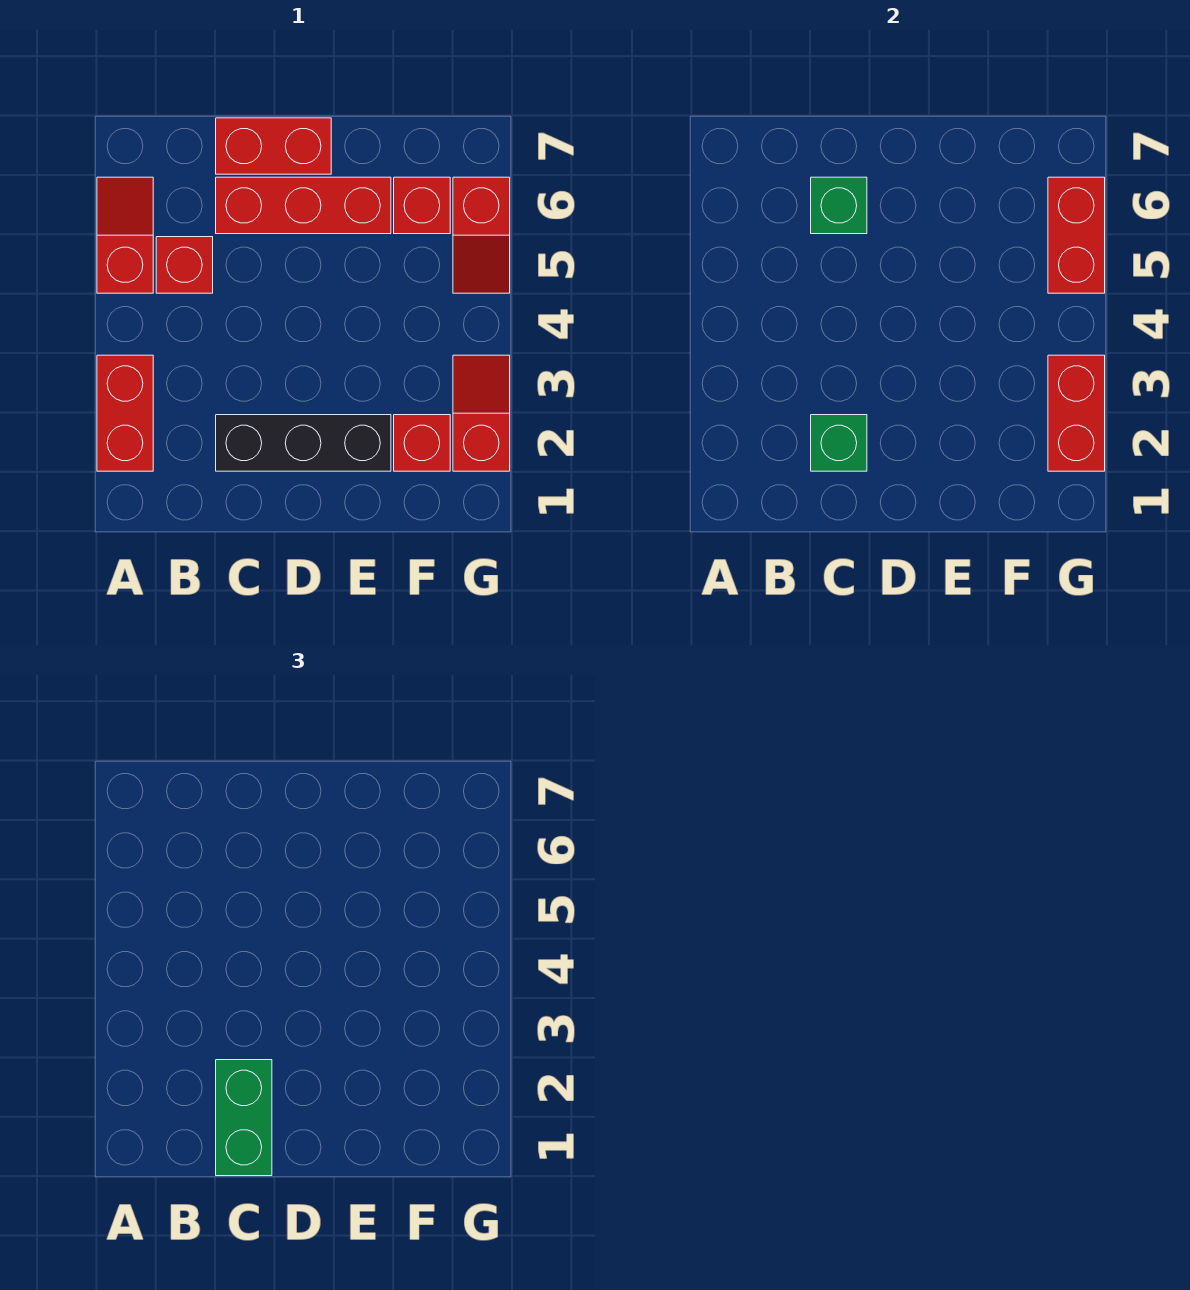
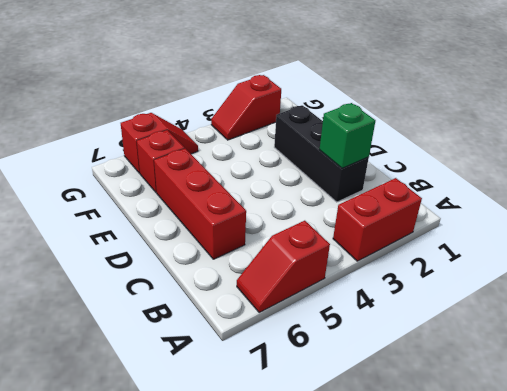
none -> red 1x1 brick [156,237,213,293]
none -> red 1x2 brick [216,118,331,174]
none -> red 1x1 brick [394,415,450,471]

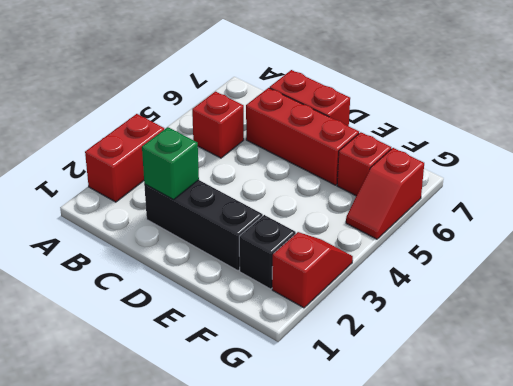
black 1x1 brick [239,215,296,289] -> red 1x1 brick [394,415,450,471]
none -> red 1x2 slope [97,177,153,293]
none -> green 1x1 brick [811,177,867,234]
none -> red 1x2 brick [1048,355,1105,471]

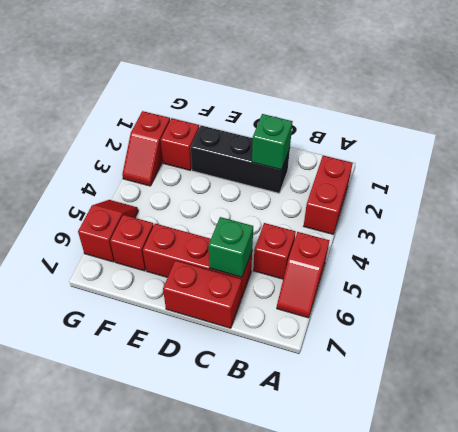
none -> red 1x2 brick [1048,355,1105,471]
none -> red 1x2 brick [1048,177,1105,293]
none -> green 1x2 brick [216,1060,272,1176]

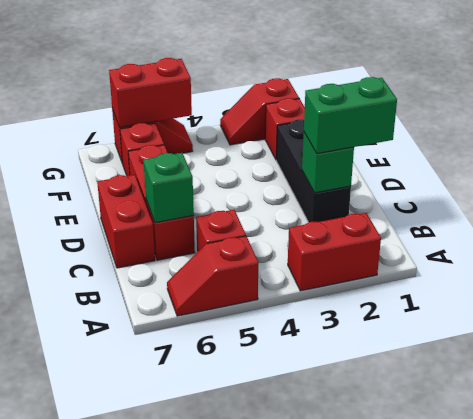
none -> red 1x2 brick [1048,355,1105,471]

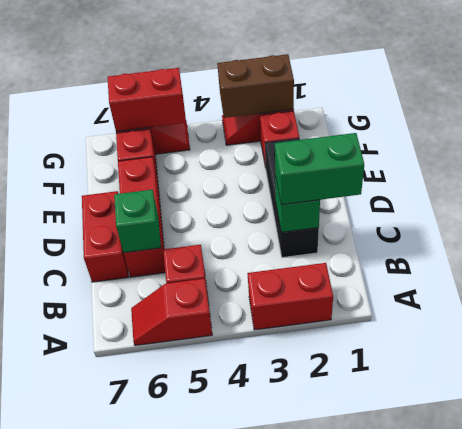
brown 1x2 brick [217,54,294,118] -> red 1x2 brick [1048,355,1105,471]

